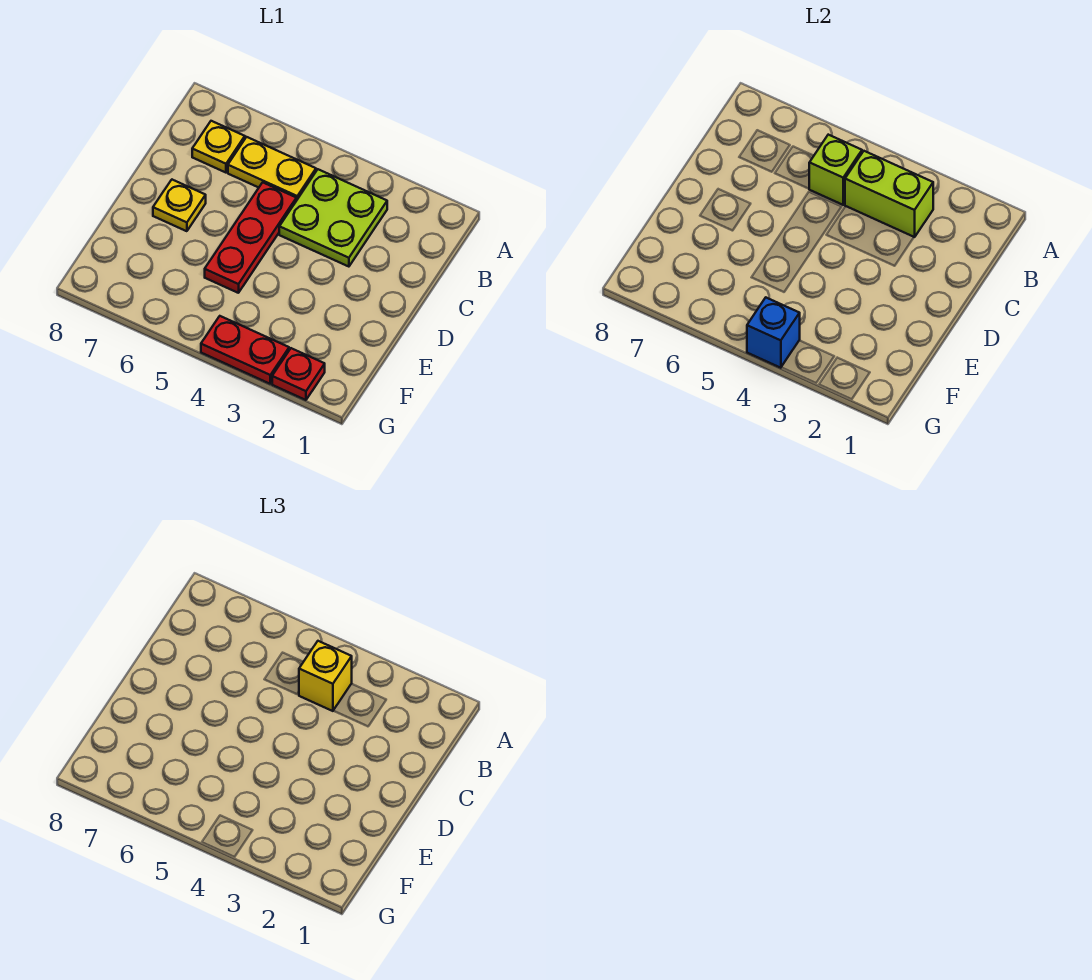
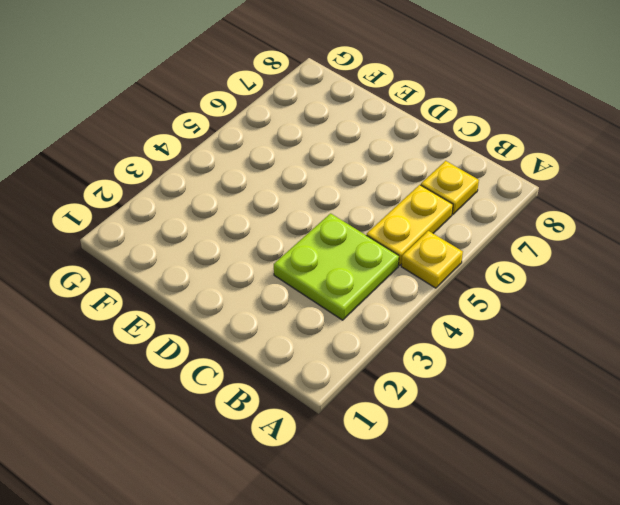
yellow 1x1 plate [401,231,463,288] -> yellow 1x1 plate moved to [153,180,206,231]
none -> red 1x3 plate [205,182,296,293]
none -> red 1x1 plate [272,348,325,400]

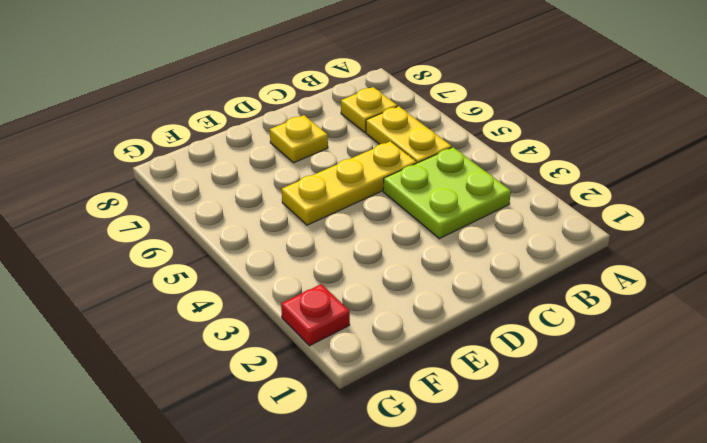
yellow 1x3 plate [282,141,417,225] -> red 1x3 plate [205,182,296,293]
none -> red 1x2 plate [201,316,289,384]
none -> lime 1x2 brick [845,151,933,237]

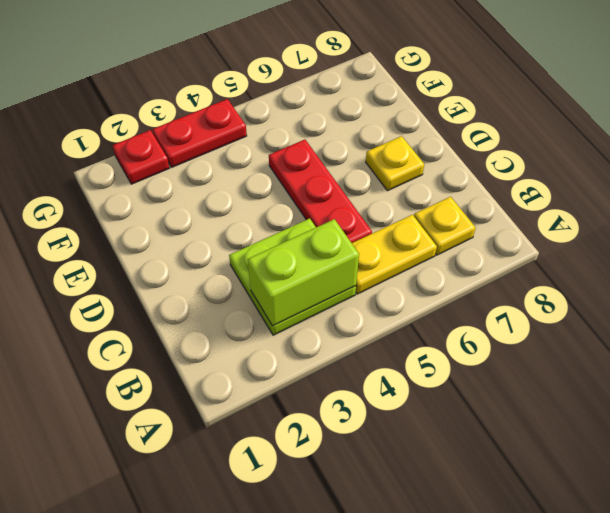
none -> lime 1x1 brick [809,135,862,205]
none -> blue 1x1 brick [747,298,800,368]

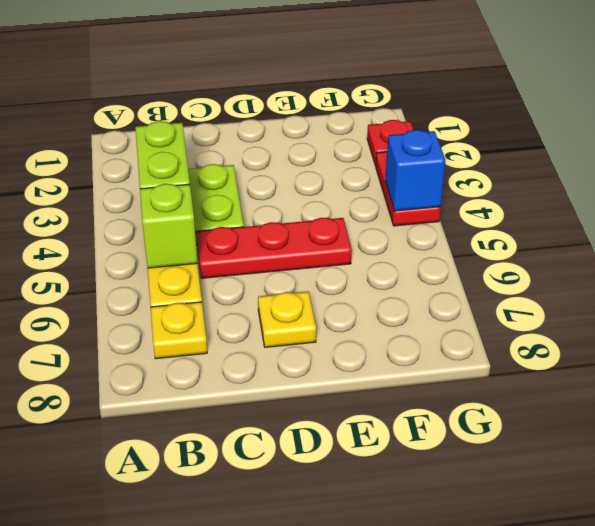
none -> yellow 1x1 brick [299,641,352,711]

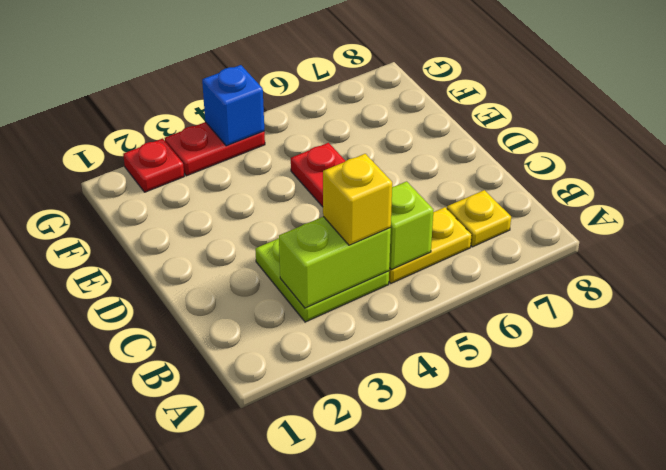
none -> yellow 1x1 plate [153,180,206,231]

